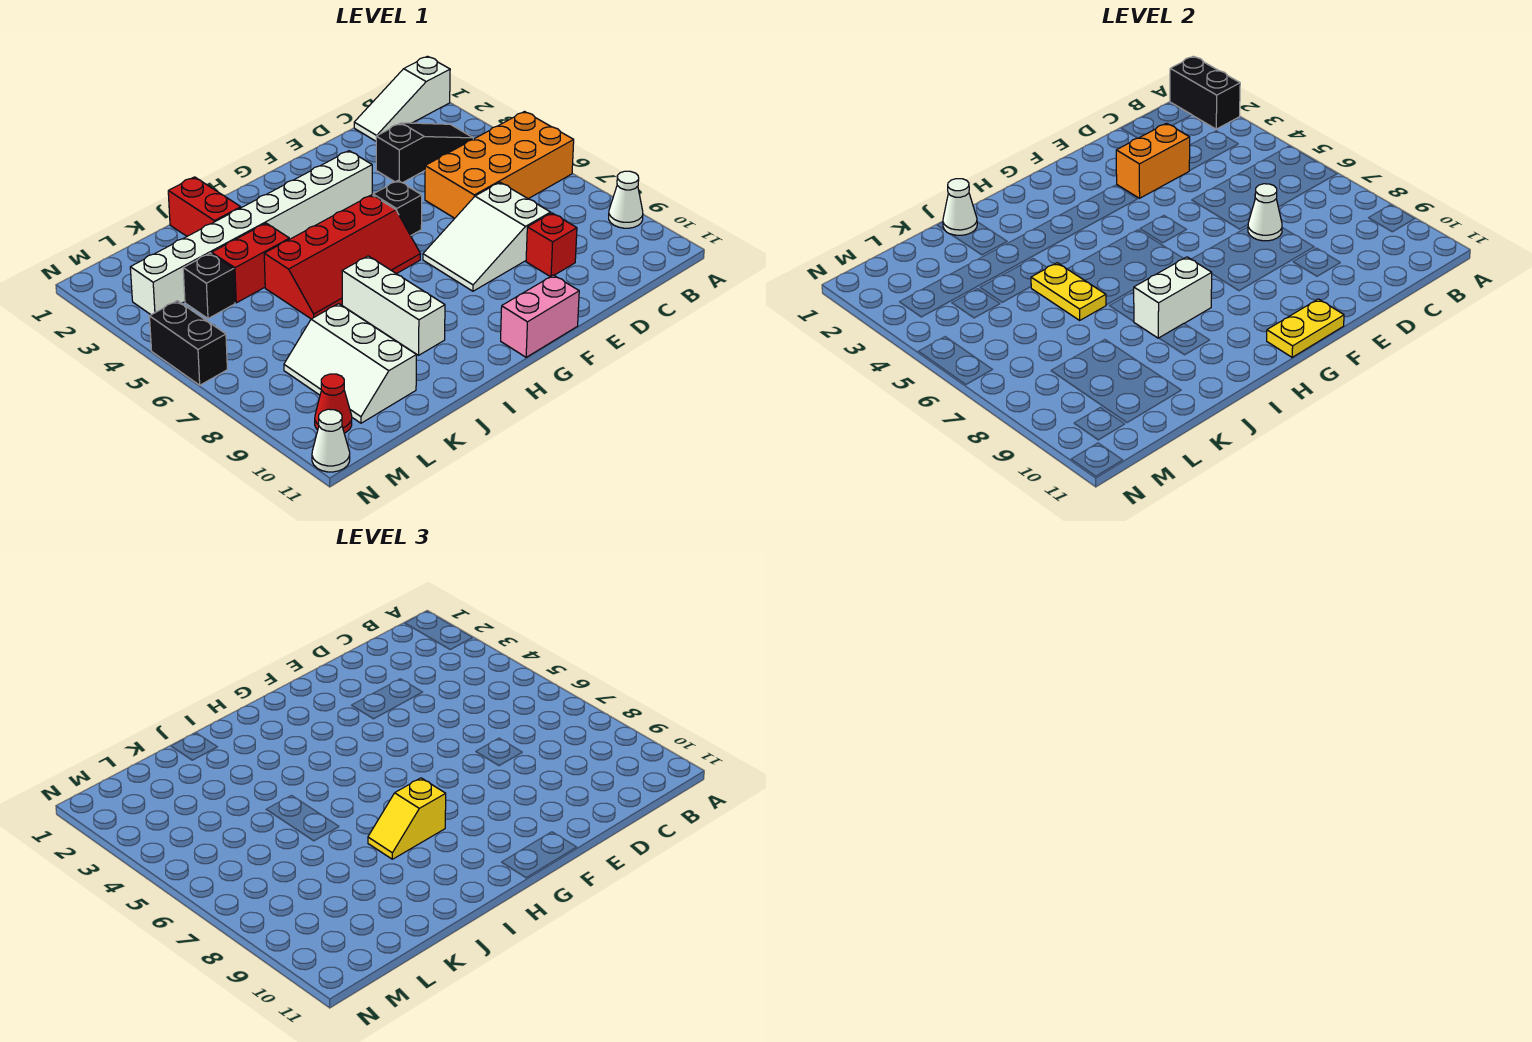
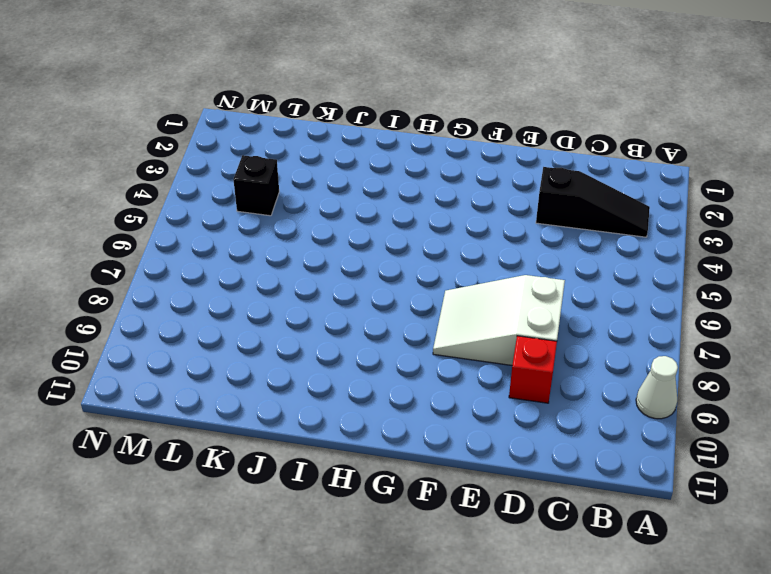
none -> white 1x3 slope [354,56,450,141]
none -> orange 2x4 brick [425,112,574,218]
none -> white 1x8 brick [130,151,372,315]

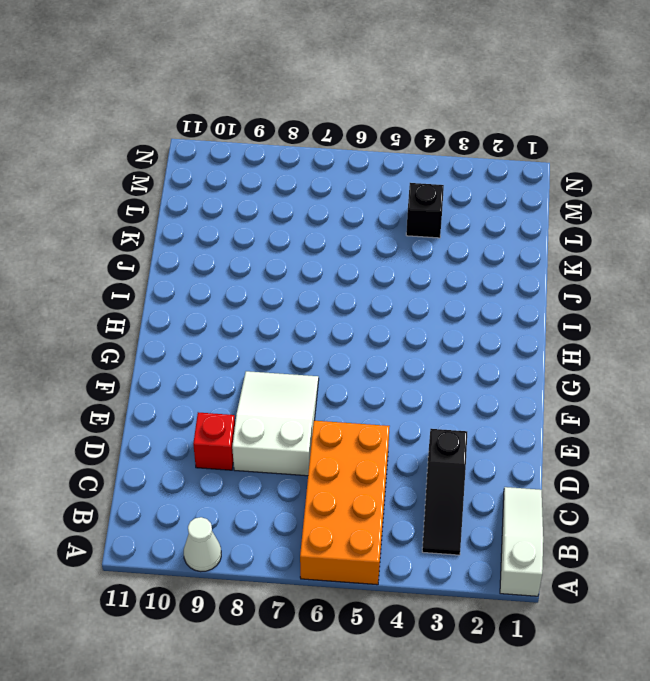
none -> white 1x8 brick [130,151,372,315]
none -> black 1x1 brick [373,181,422,236]
none -> pink 1x2 brick [501,275,579,357]

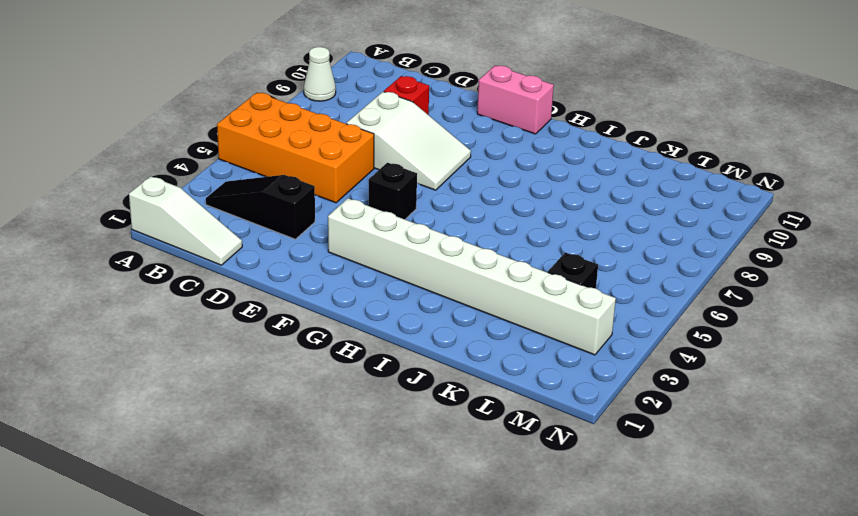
none -> red 2x4 slope [264,195,421,319]
none -> white 1x3 brick [342,256,445,355]
none -> red 1x2 brick [168,177,241,236]

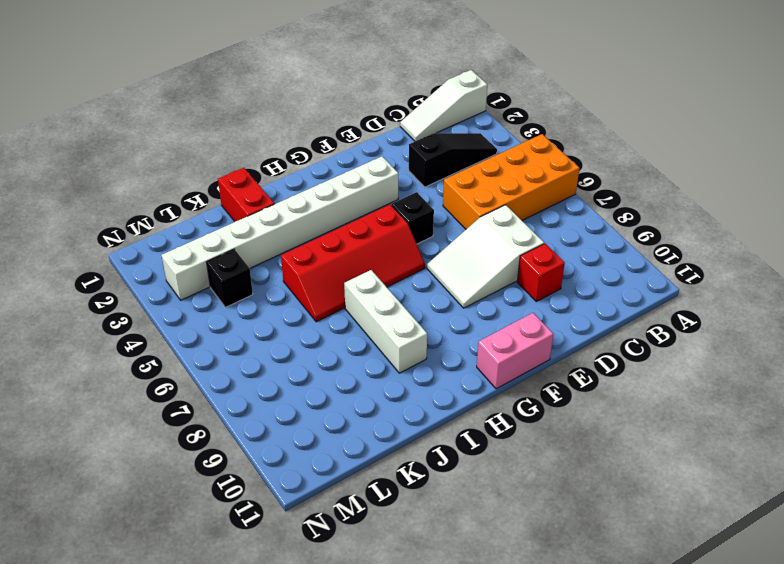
none -> white 1x1 cone [609,171,643,228]
none -> red 1x2 brick [212,223,289,303]
none -> white 2x3 slope [284,304,416,423]

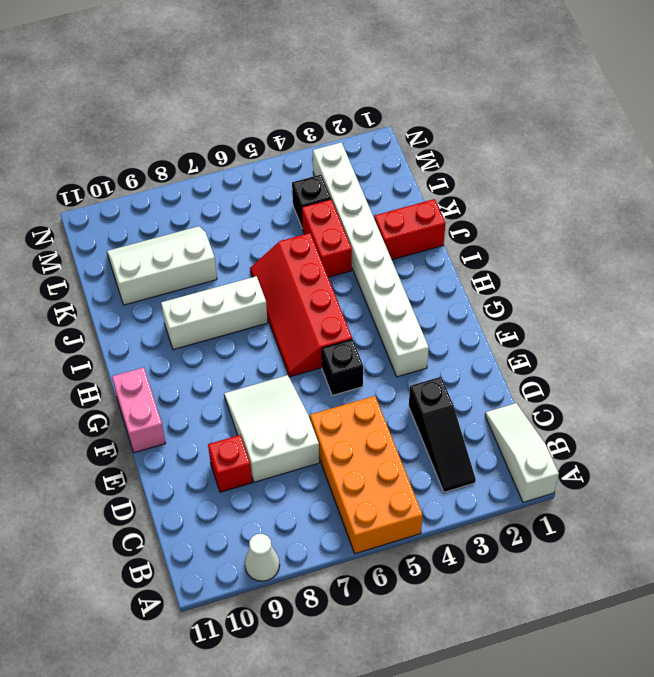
none -> red 1x1 cone [315,374,352,433]
none -> black 1x2 brick [150,301,227,385]
none -> white 1x1 cone [312,409,350,472]

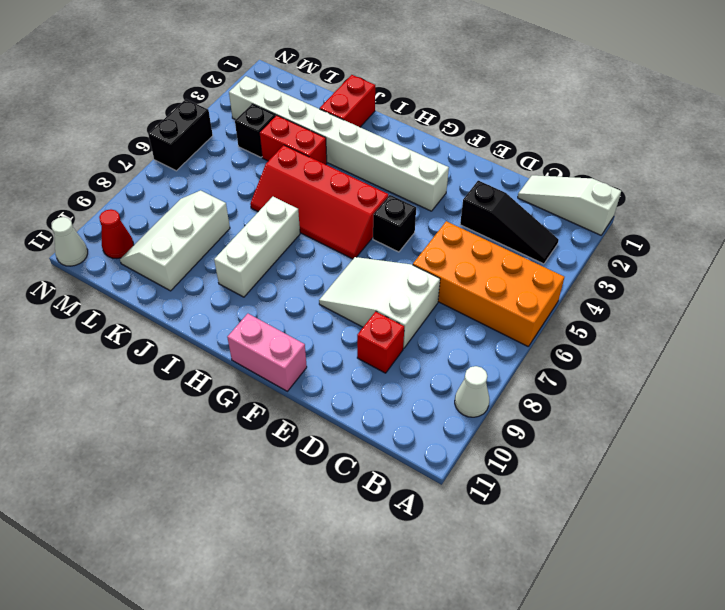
none -> black 1x2 brick [1170,56,1240,129]
none -> orange 1x2 brick [1116,123,1190,198]
none -> white 1x1 cone [1248,184,1282,241]

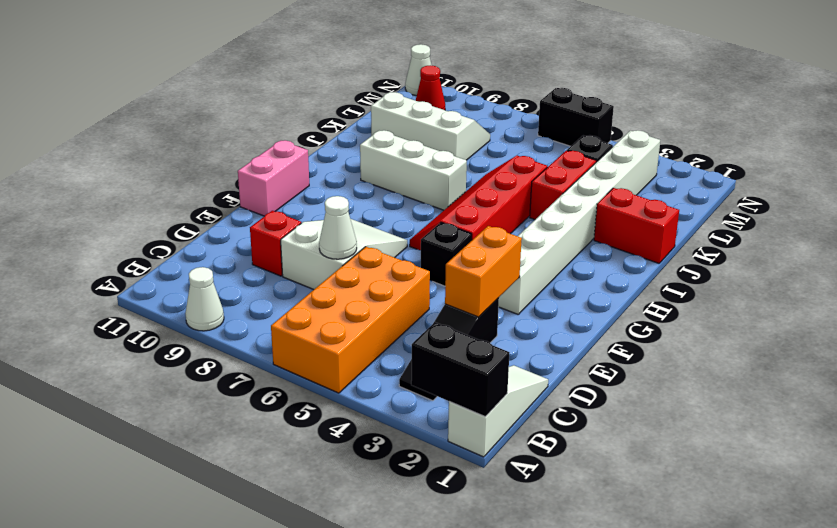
none -> yellow 1x2 plate [1267,299,1344,357]
none -> white 1x2 brick [1133,257,1212,338]
none -> white 1x1 cone [943,179,977,235]

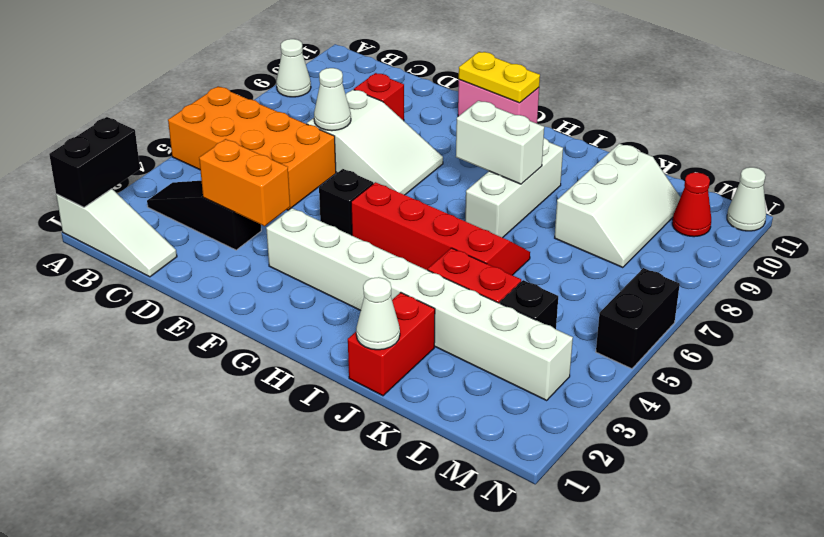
none -> yellow 1x2 plate [1031,263,1106,320]
none -> yellow 1x2 slope [368,778,446,859]

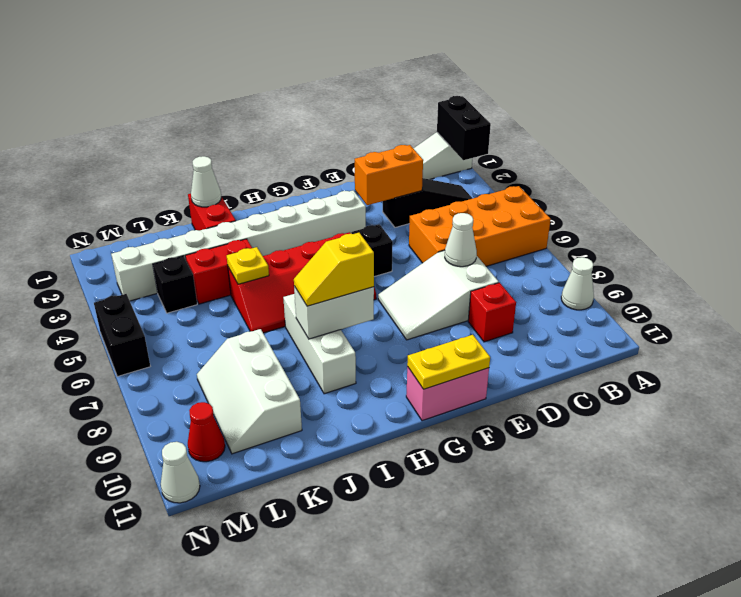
yellow 1x1 plate [227,247,269,284] -> yellow 1x2 plate [1031,263,1106,320]

